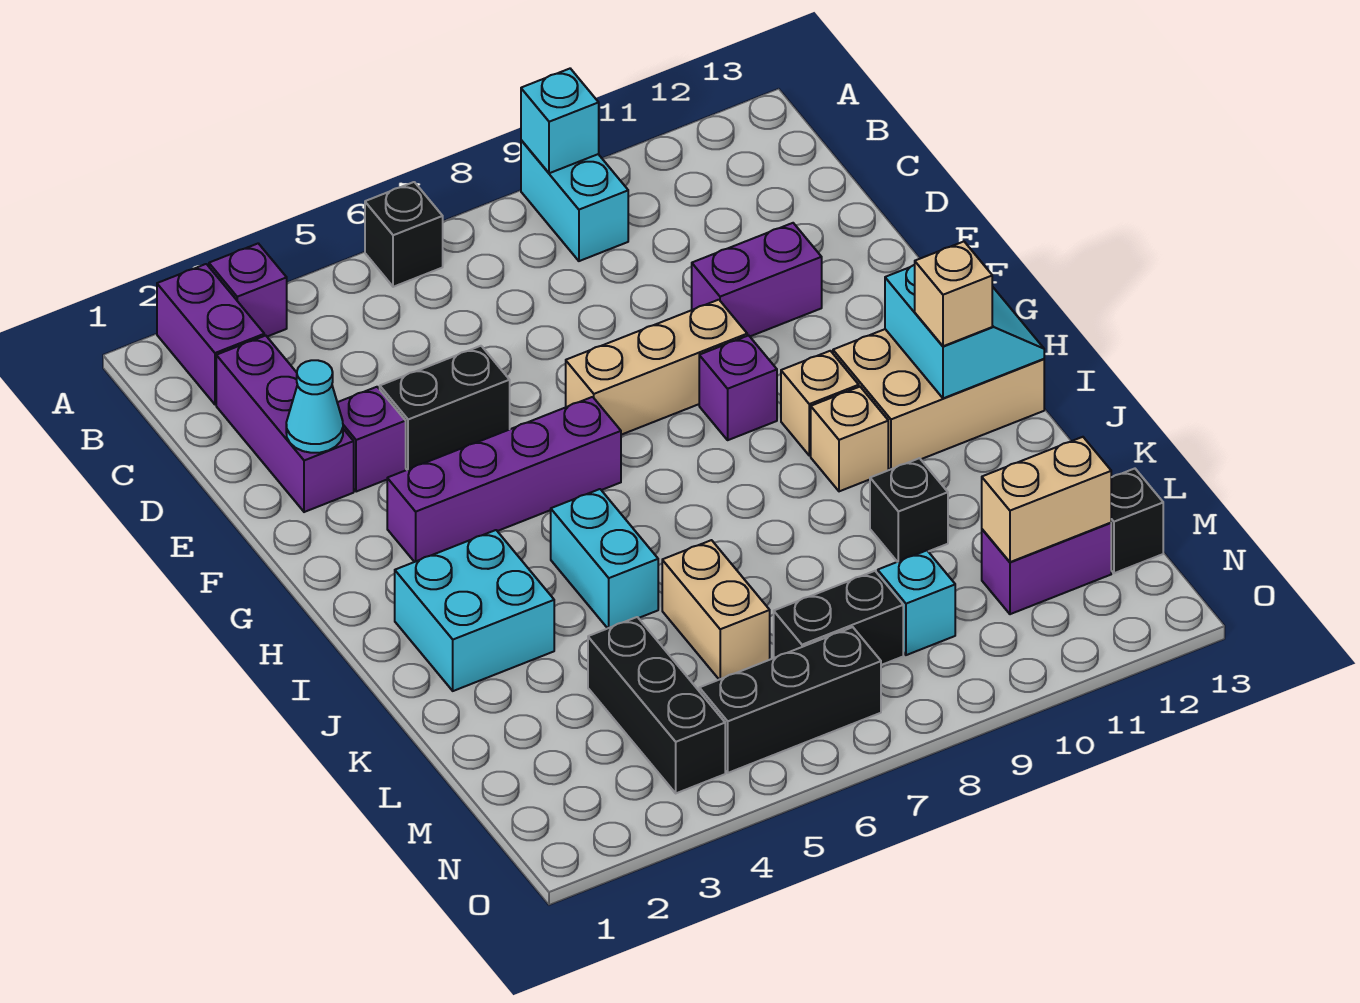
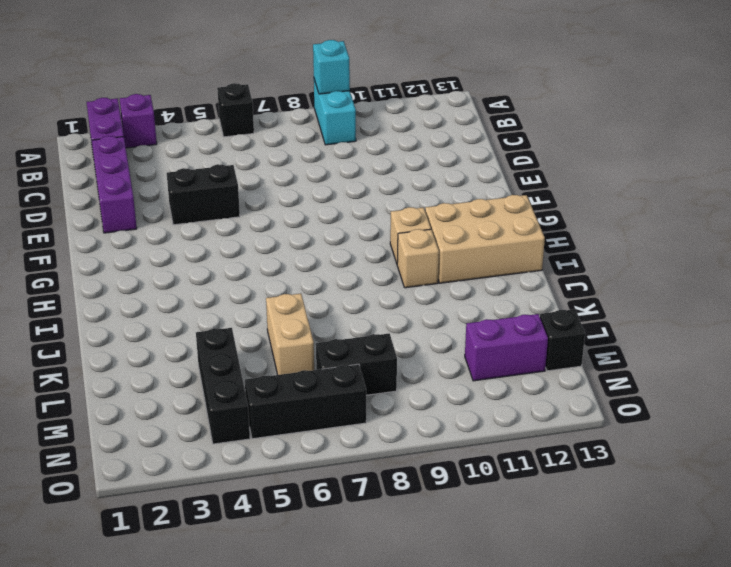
none -> purple 1x1 brick [337,387,406,492]
none -> purple 1x2 brick [692,223,822,336]
none -> tan 1x3 brick [566,300,747,435]

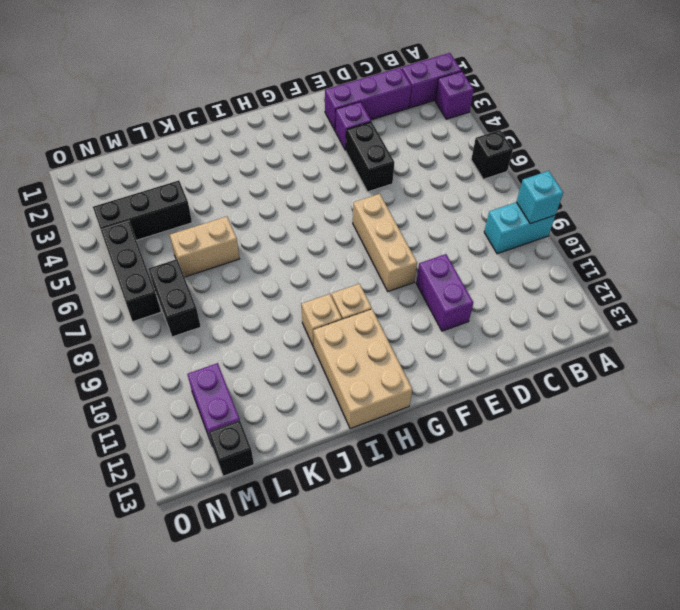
none -> purple 1x4 brick [387,397,621,562]
none -> purple 1x1 brick [699,335,777,440]
none -> cyan 2x2 brick [395,530,554,691]

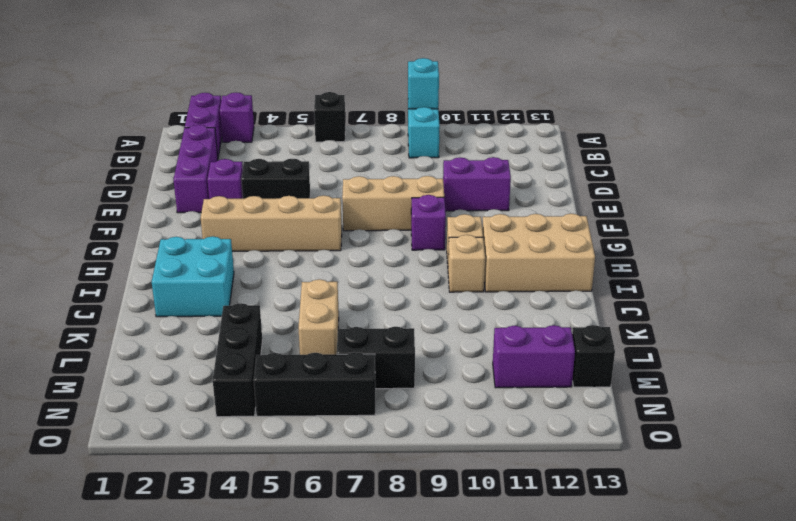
tan 1x4 brick [201,196,342,251] -> purple 1x4 brick [387,397,621,562]
none -> cyan 1x2 brick [551,489,658,628]
none -> black 1x1 brick [870,458,948,562]
none -> cyan 1x1 brick [878,550,955,655]

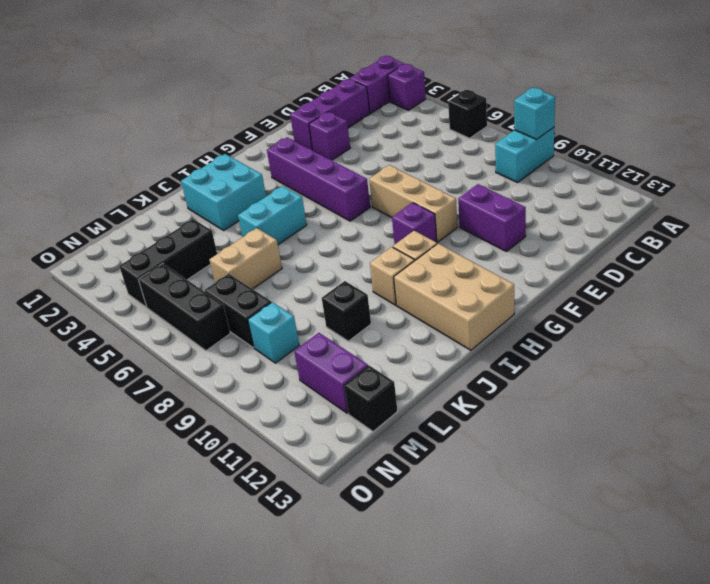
none -> black 1x2 brick [380,346,510,470]
none -> cyan 1x1 cone [286,360,343,453]
none -> cyan 2x2 slope [885,265,1044,398]

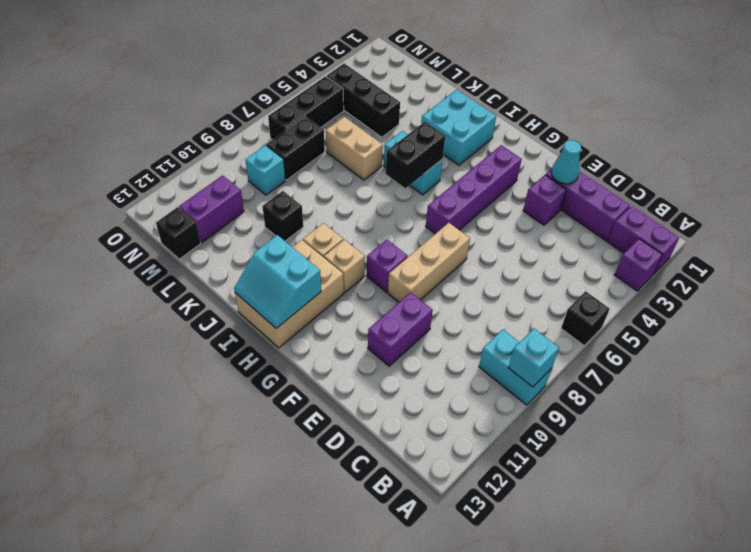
black 1x2 brick [386,122,445,188] -> black 1x2 brick moved to [380,346,510,470]
none -> tan 1x2 brick [982,437,1111,562]
none -> tan 1x1 brick [915,242,992,346]

